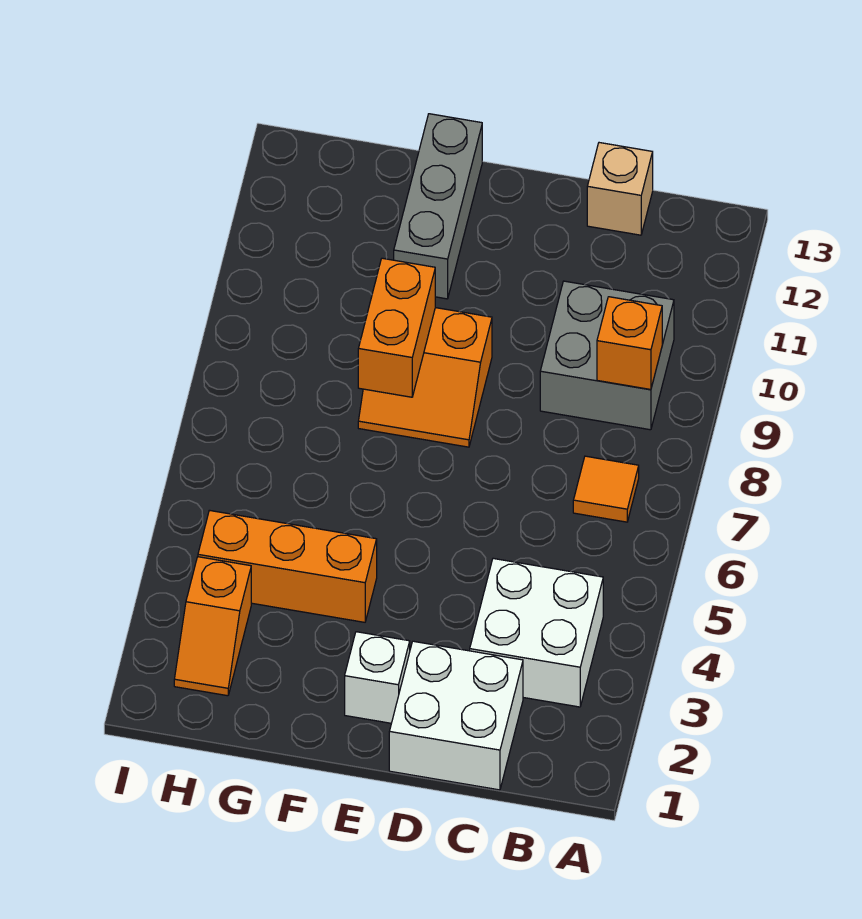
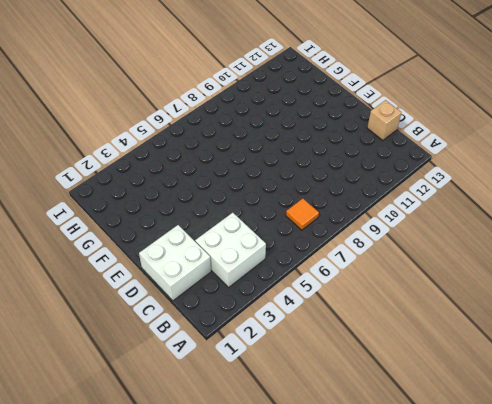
none -> grey 2x2 brick [540,281,674,430]
none -> white 1x1 brick [345,632,410,723]
none -> orange 2x2 slope [358,308,492,447]

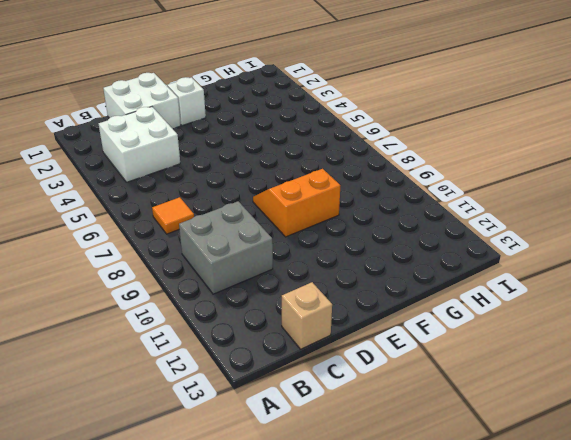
none -> orange 1x3 brick [198,510,377,622]
none -> grey 1x3 brick [394,114,482,299]
none -> orange 1x2 slope [174,557,251,696]

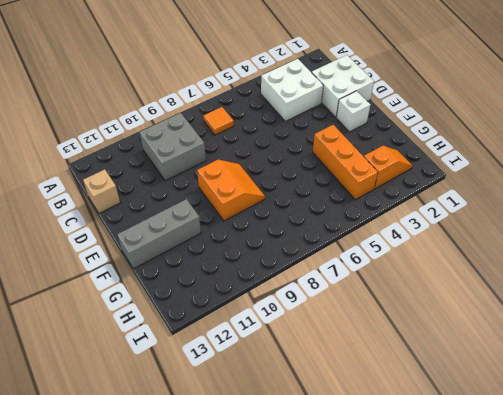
none -> orange 1x1 brick [597,297,662,389]
none -> orange 1x2 brick [358,258,435,397]

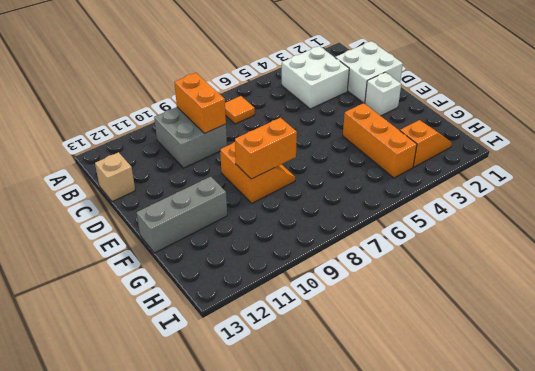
orange 1x2 brick [174,73,226,133] -> orange 1x1 brick [597,297,662,389]

